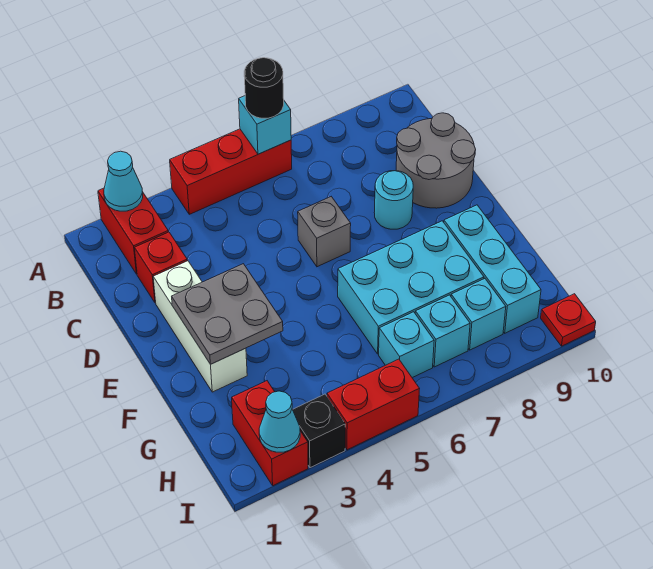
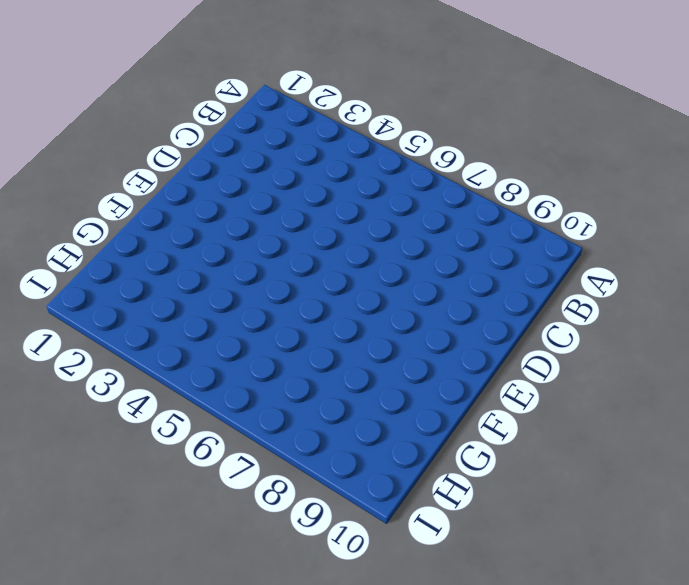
none -> red 1x2 brick [98,188,168,274]
none -> red 1x3 brick [170,129,292,214]
none -> red 1x1 brick [135,232,187,303]

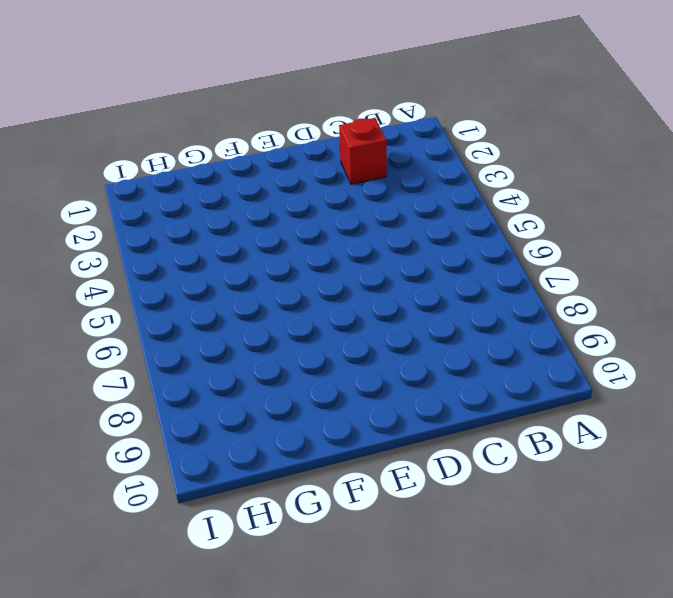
none -> red 1x2 brick [98,188,168,274]
none -> red 1x3 brick [170,129,292,214]
none -> grey 2x2 round brick [396,113,476,208]

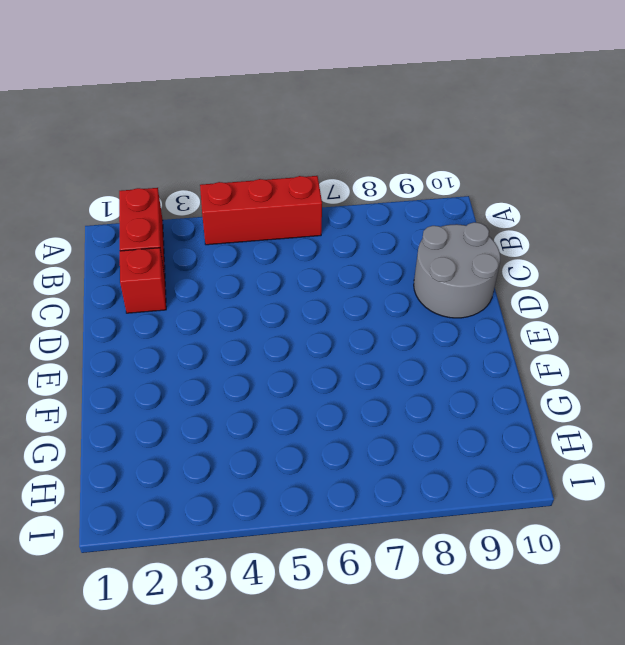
none -> white 1x3 brick [153,261,247,392]
none -> grey 1x1 brick [298,197,351,267]
none -> cyan 1x1 round brick [374,171,413,229]

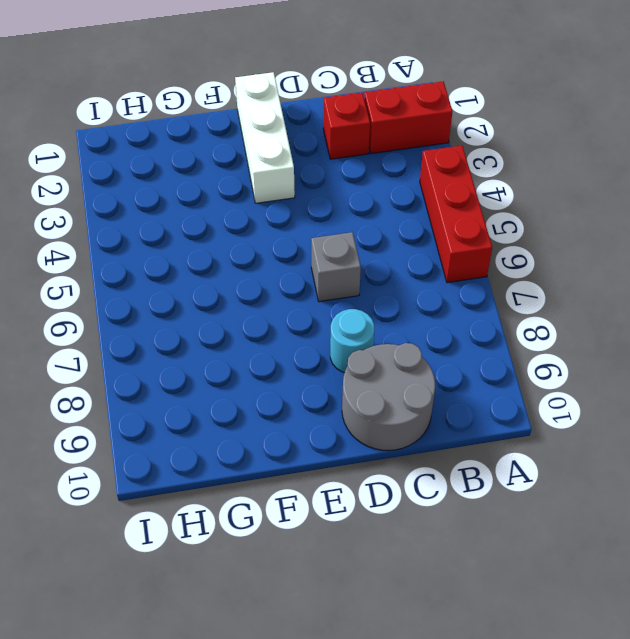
white 1x3 brick [235,72,295,203] -> white 1x3 brick turned to [153,261,247,392]
none -> cyan 2x3 brick [338,221,484,354]
none -> cyan 1x3 brick [444,205,541,333]
none -> red 1x2 brick [232,381,308,486]

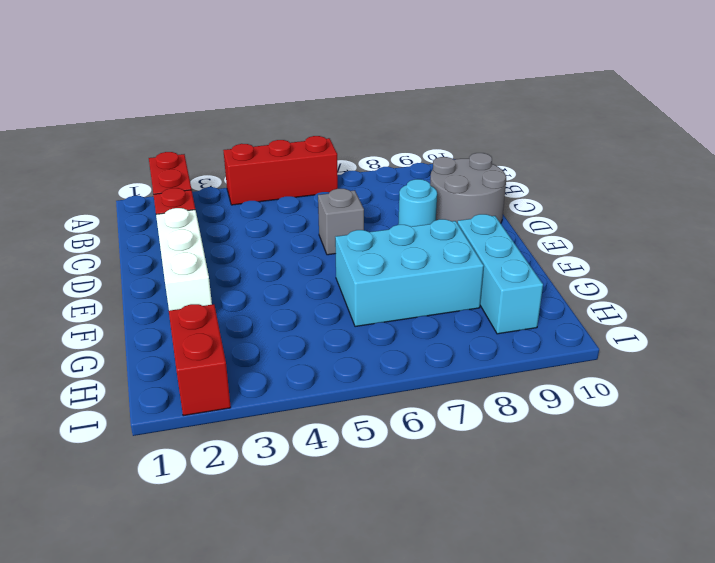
none -> cyan 1x1 brick [379,312,434,378]
none -> cyan 1x1 brick [415,295,470,367]
none -> cyan 1x1 brick [451,279,506,350]

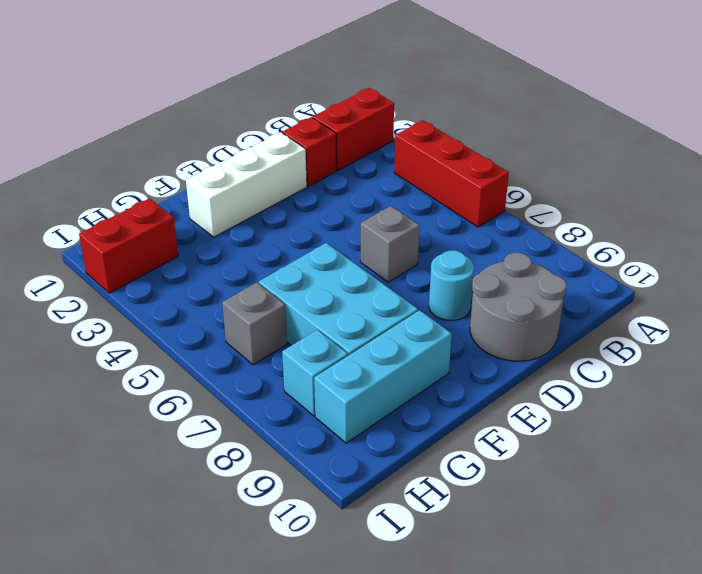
grey 1x1 brick [222,283,287,365] -> cyan 1x1 brick [379,312,434,378]
none -> cyan 1x1 brick [415,295,470,367]
none -> black 1x1 brick [293,394,345,468]
none -> red 1x2 brick [327,359,419,450]

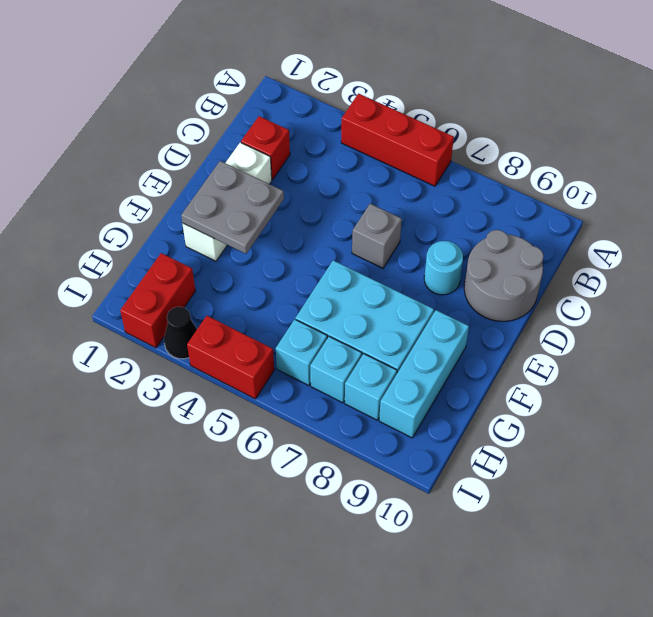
black 1x1 cone [164,307,197,359] -> black 1x1 brick [293,394,345,468]
none -> red 1x2 brick [98,188,168,274]
none -> red 1x1 plate [541,294,596,346]
none -> cyan 1x1 cone [104,151,143,211]

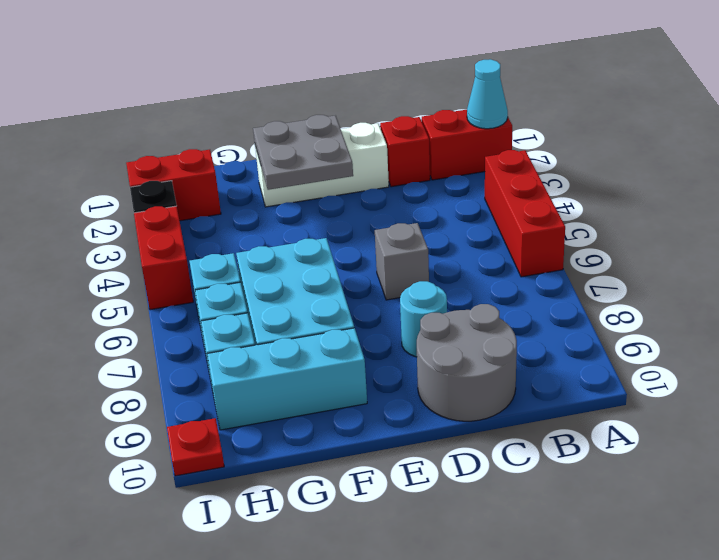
none -> cyan 1x1 brick [239,96,291,154]
none -> cyan 1x1 cone [259,391,300,452]
none -> black 1x1 round brick [244,58,284,118]

